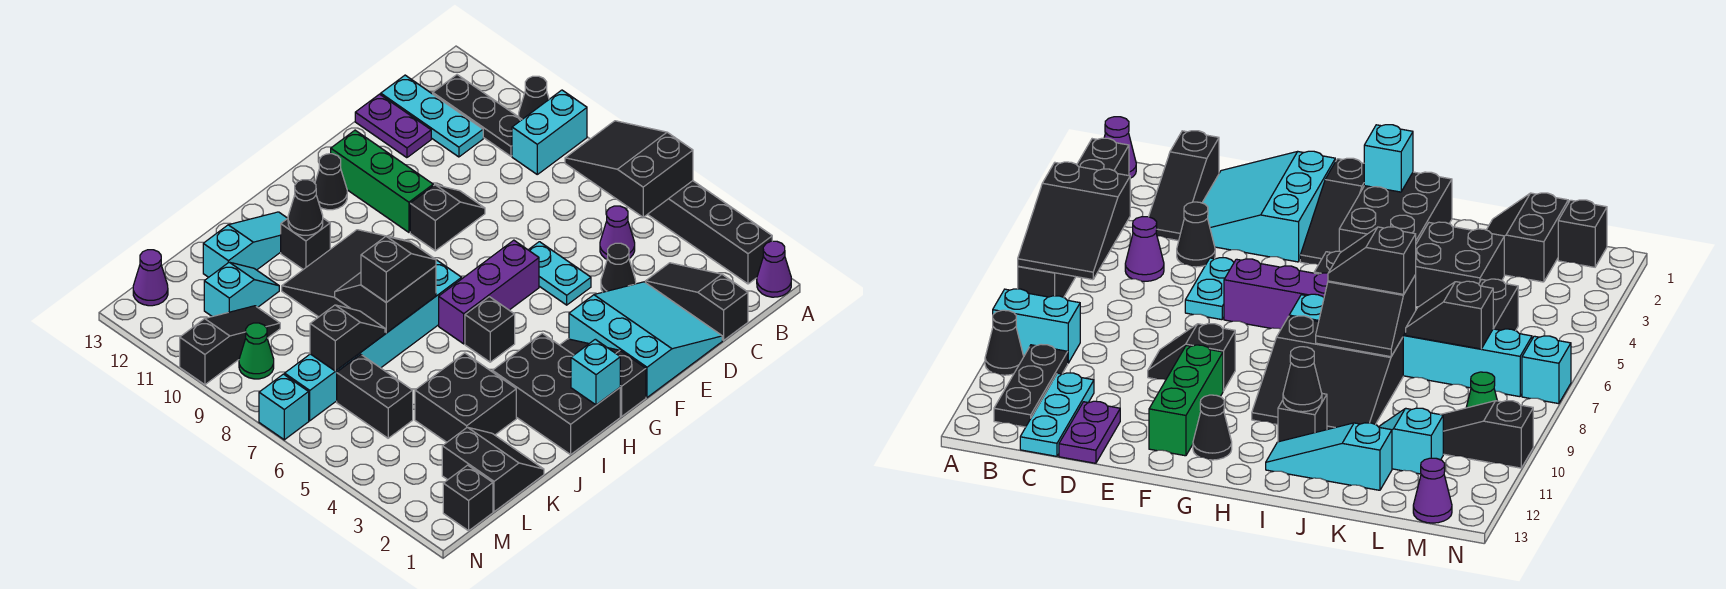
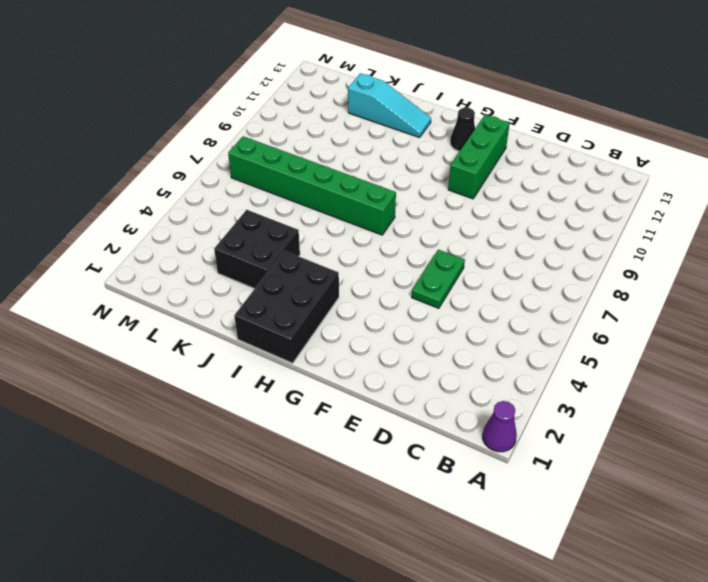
green 1x2 plate [412,250,465,308] -> cyan 1x2 plate [529,242,591,305]
green 1x6 brick [228,136,396,235] -> cyan 1x6 brick [285,260,462,421]
none -> black 1x6 brick [648,181,772,284]
none -> cyan 1x2 brick [512,90,587,174]
none -> black 1x1 cone [519,76,549,119]
none -> black 1x3 plate [433,75,522,156]

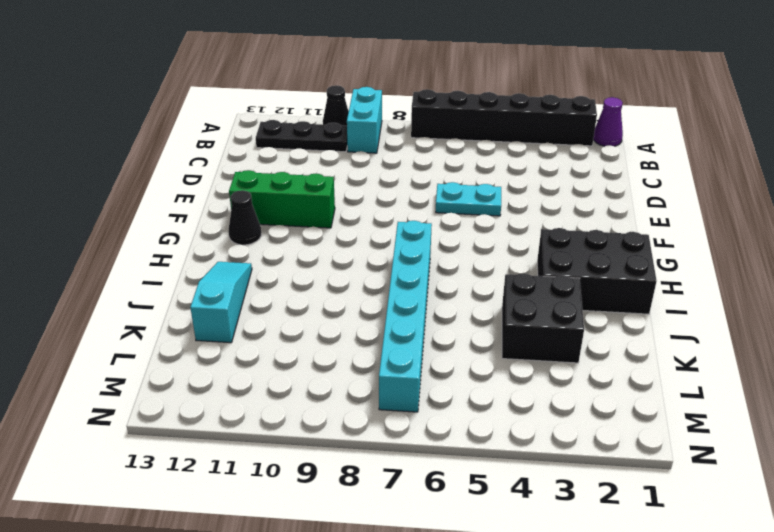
none -> black 1x3 slope [645,263,748,340]
none -> purple 1x1 cone [600,206,635,259]
none -> cyan 1x3 plate [381,75,483,157]
none -> cyan 3x3 slope [569,282,722,397]

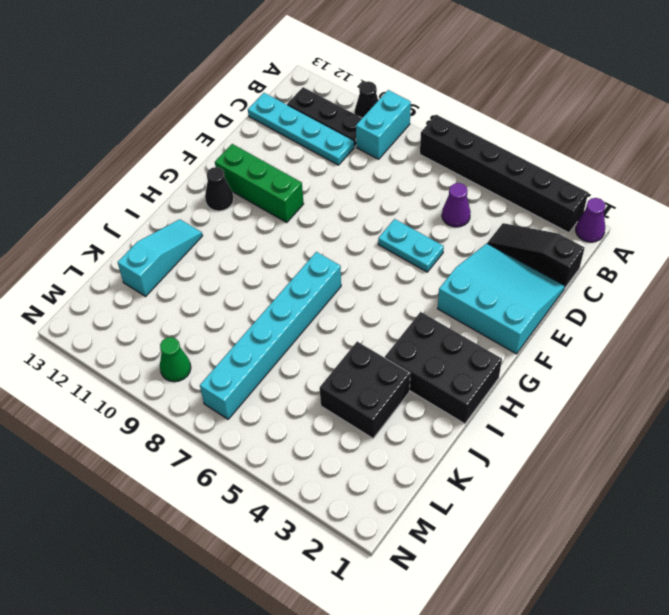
cyan 1x4 plate [248,93,354,165] -> cyan 1x3 plate [381,75,483,157]
none -> black 1x1 cone [601,243,636,292]
none -> purple 1x2 plate [355,94,431,158]
none -> black 1x2 slope [410,185,485,251]
none -> purple 1x3 brick [439,240,539,344]

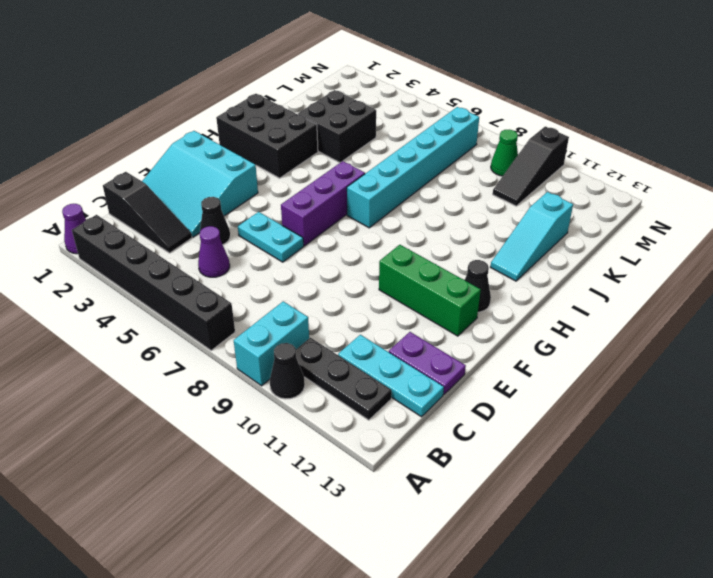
none -> black 1x2 slope [410,185,485,251]
none -> black 1x3 slope [560,339,646,416]
none -> black 1x1 brick [465,297,515,362]
none -> black 3x3 slope [282,230,410,317]

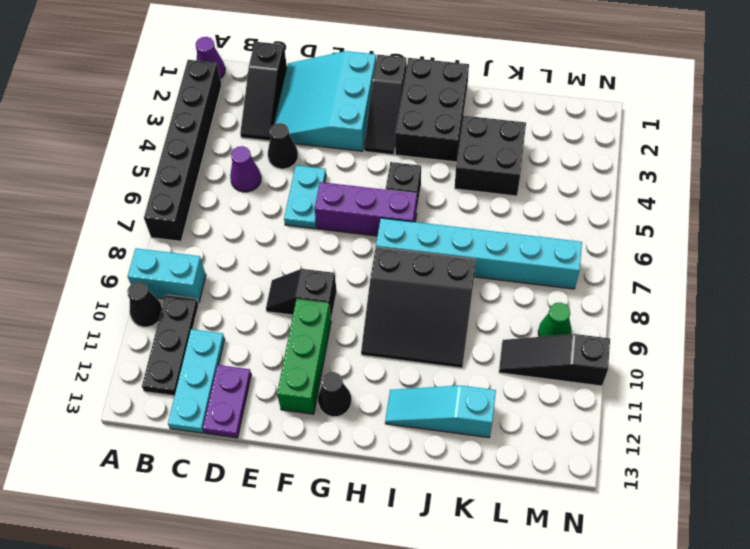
none -> black 1x1 brick [281,218,330,269]
none -> black 2x2 slope [442,427,544,512]
none -> cyan 1x2 slope [204,262,279,317]
none -> black 1x2 brick [337,355,413,438]

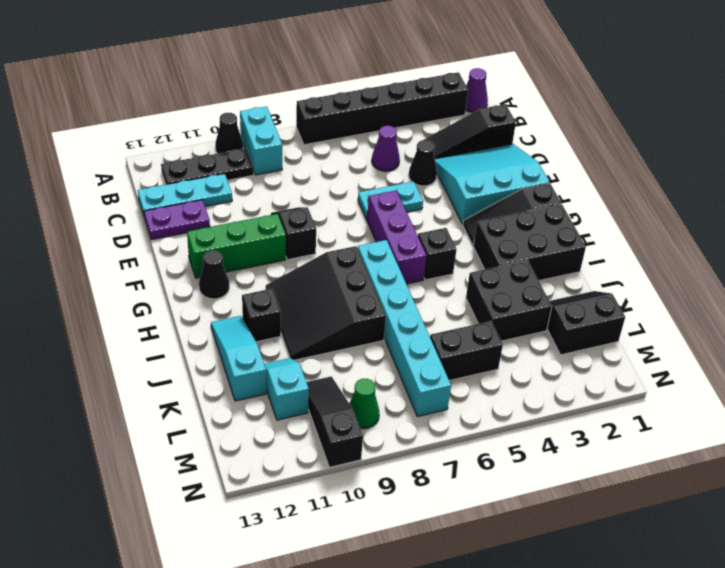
none -> black 1x1 brick [443,465,493,531]
none -> purple 1x1 cone [133,250,168,306]
none -> cyan 1x1 brick [259,374,309,440]
none -> black 2x3 slope [565,121,693,217]

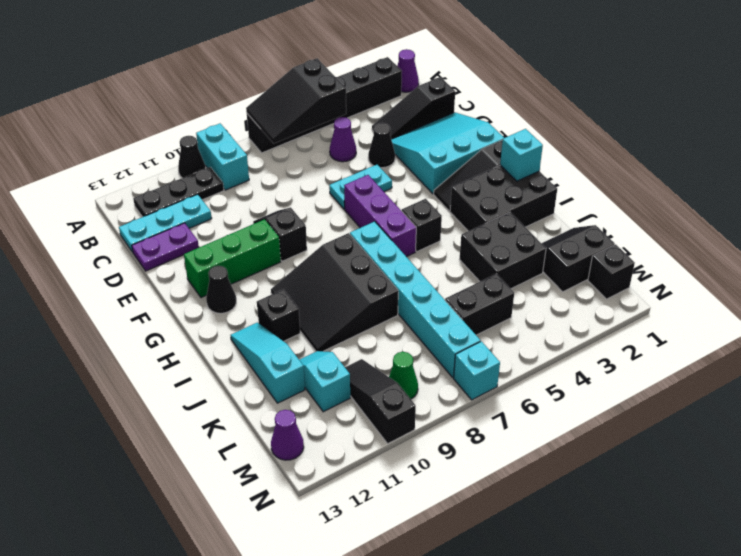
none -> black 2x2 slope [335,266,436,333]
none -> black 1x1 cone [288,180,323,235]
none -> black 1x2 slope [310,305,385,371]
none -> black 1x2 slope [361,236,436,302]

